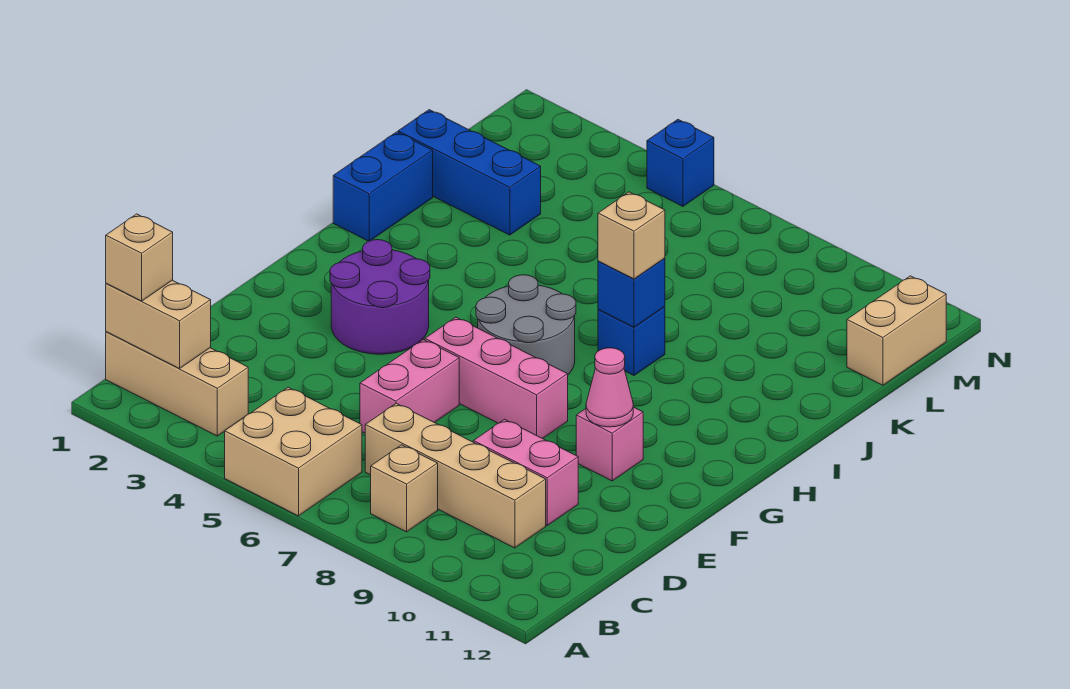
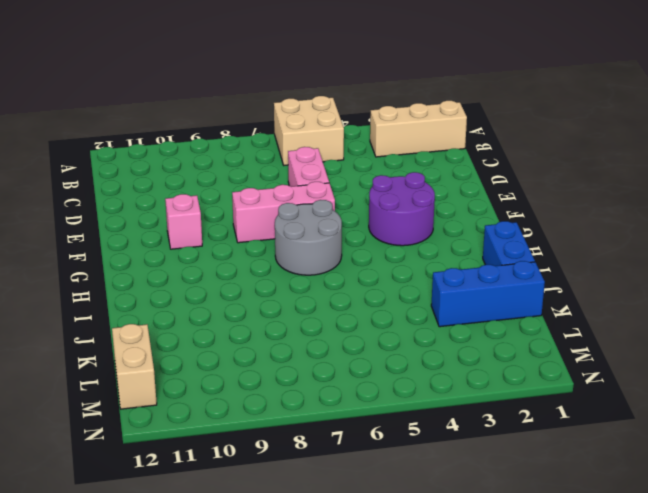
none -> tan 1x1 brick [371,445,438,532]
none -> tan 1x4 brick [365,403,546,548]
none -> pink 1x2 brick [473,419,578,525]

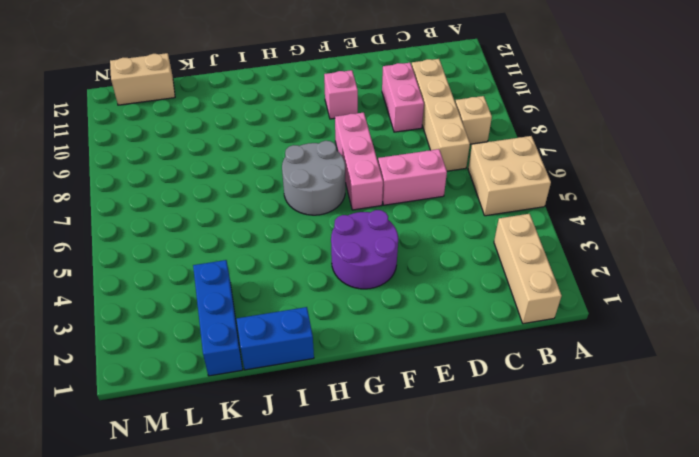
none -> blue 1x1 brick [598,307,665,376]
none -> blue 1x1 brick [647,120,714,206]
none -> tan 1x2 brick [106,280,211,369]

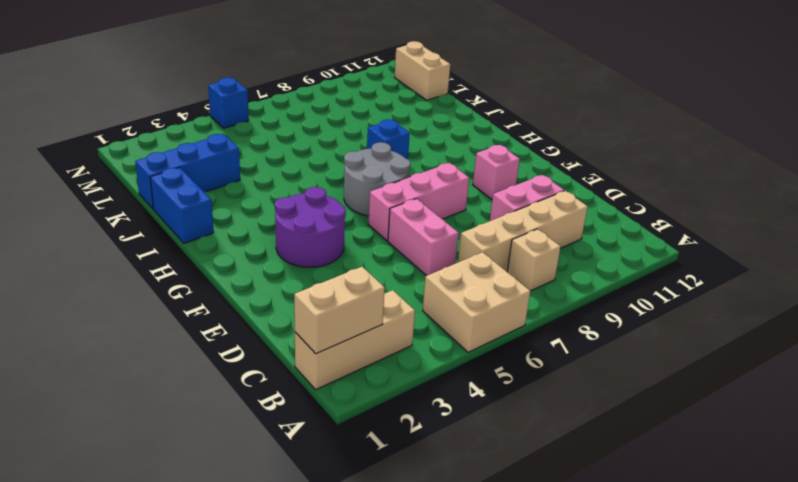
none -> pink 1x1 cone [586,348,633,427]
none -> blue 1x1 brick [598,258,665,327]
none -> tan 1x1 brick [106,214,173,301]

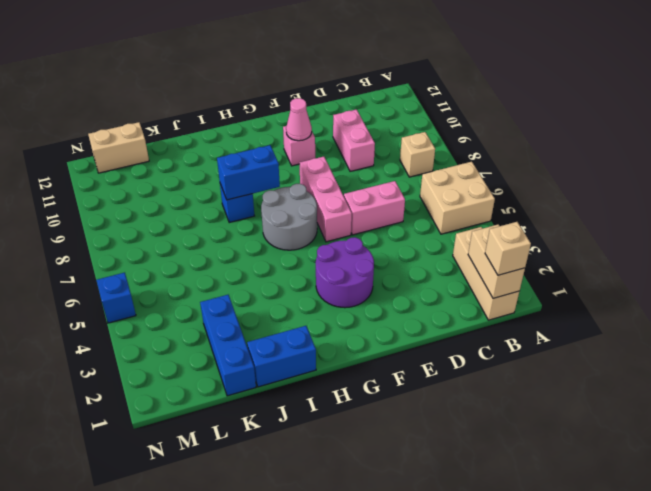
blue 1x2 brick [217,145,280,200] -> blue 1x1 brick [598,258,665,327]
none -> tan 1x4 brick [365,403,546,548]
none -> tan 1x1 brick [598,192,665,279]

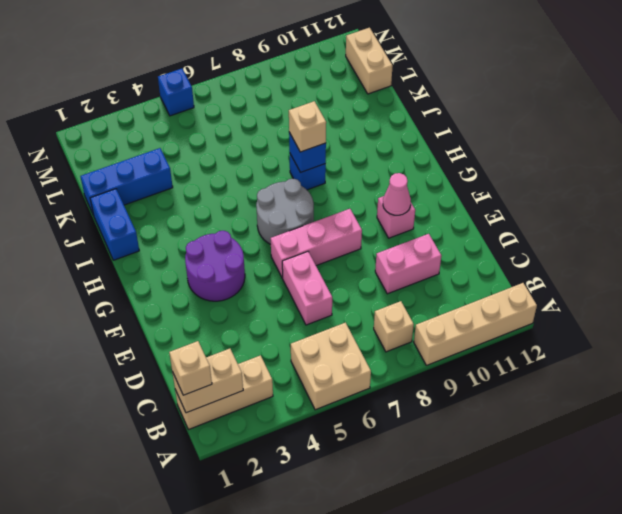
tan 1x4 brick [414,283,537,365] -> tan 1x4 brick moved to [365,403,546,548]

